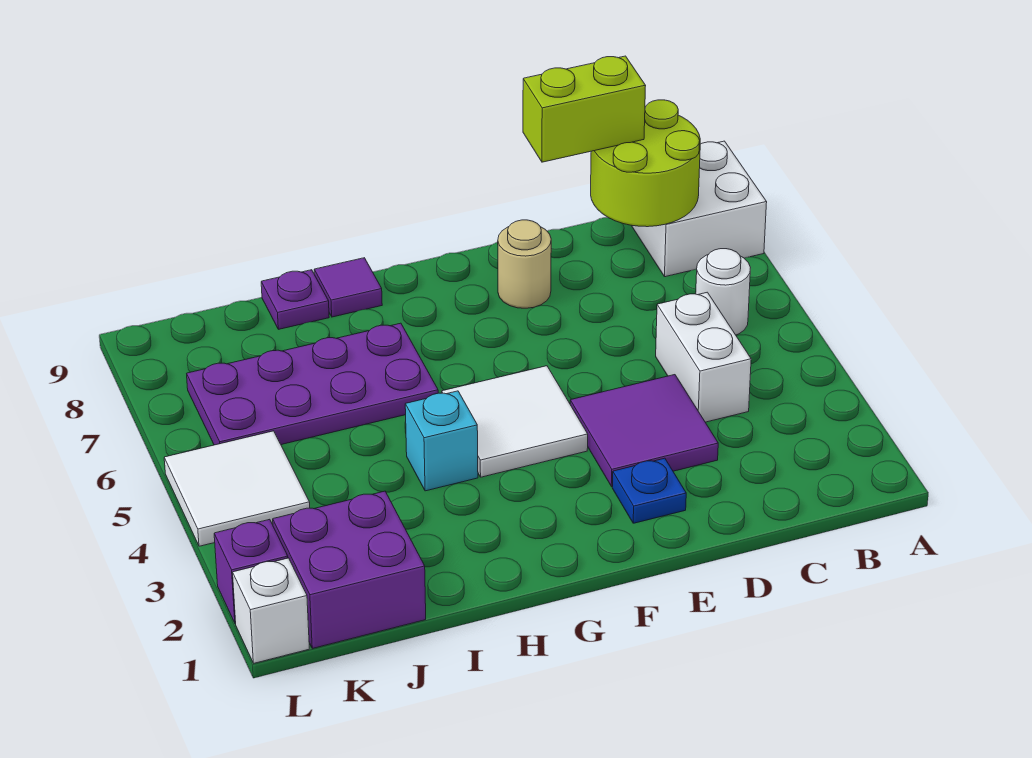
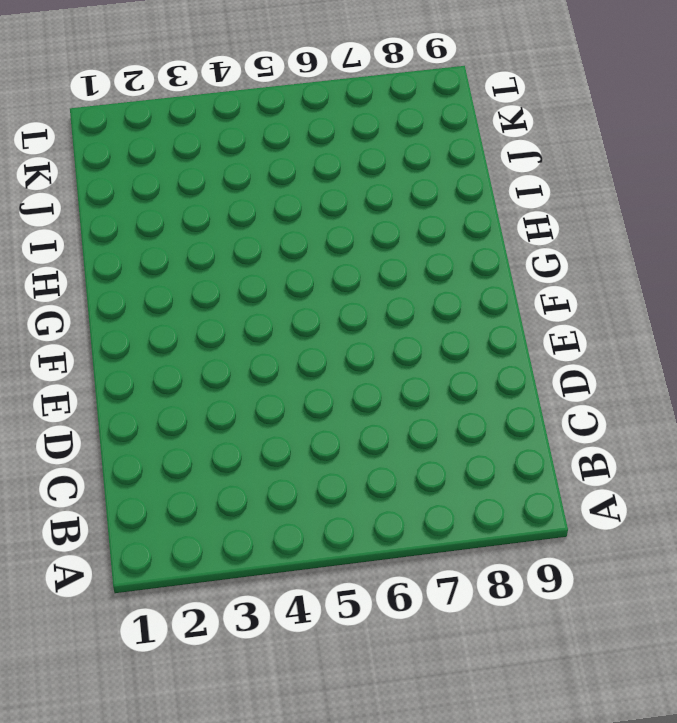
none -> white 2x2 brick [631,141,767,277]
none -> white 1x1 round brick [696,249,750,335]
none -> white 1x2 brick [656,292,751,422]

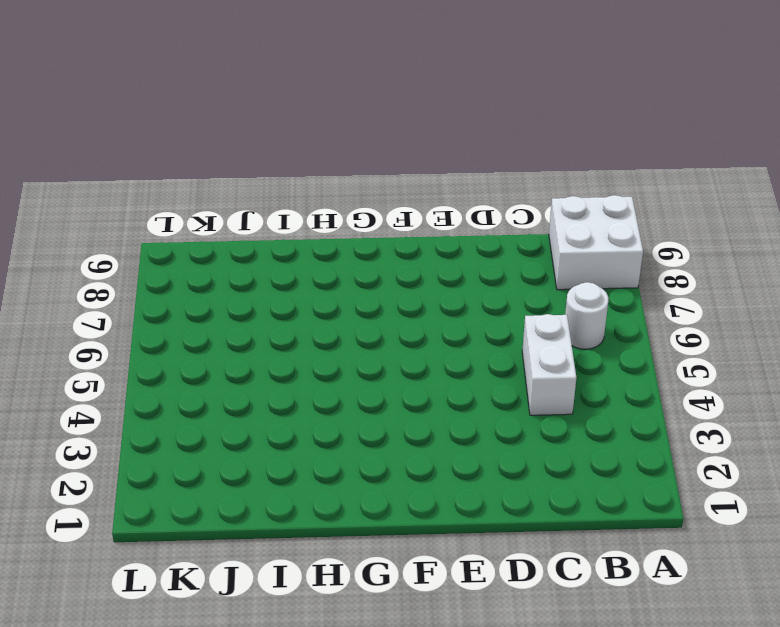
none -> purple 2x2 tile [570,375,718,487]
none -> blue 1x1 plate [612,458,686,523]
none -> tan 1x1 round brick [498,220,551,308]

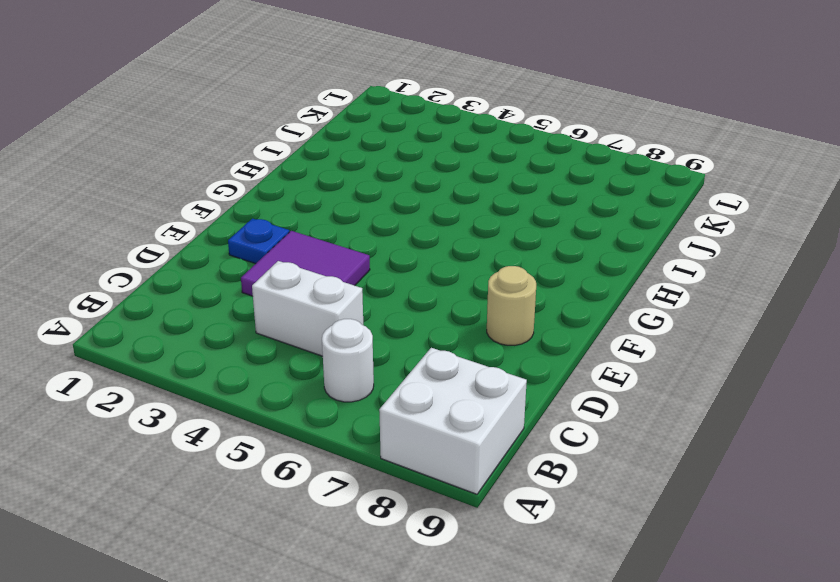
none -> white 2x2 tile [442,366,588,477]
none -> cyan 1x1 brick [405,391,478,491]
none -> purple 2x4 plate [187,323,438,445]

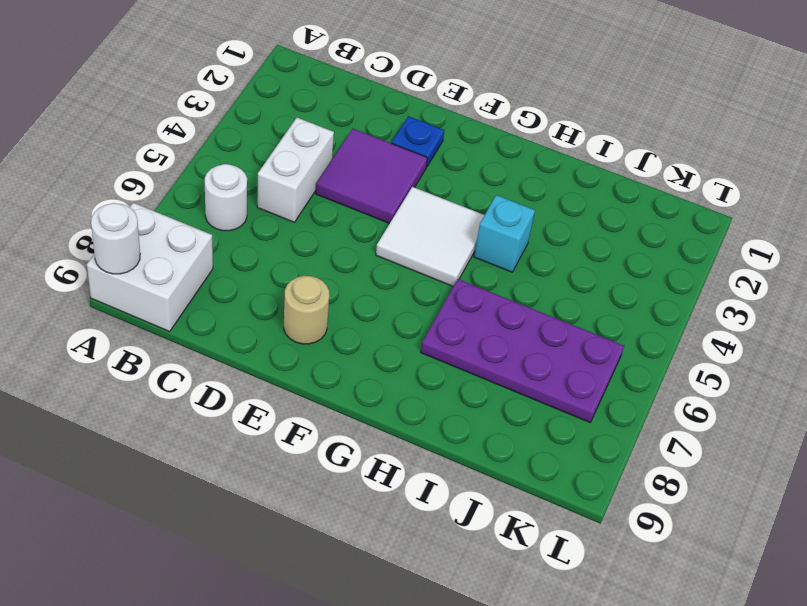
white 1x1 round brick [91,203,140,274] -> none
none -> purple 1x1 tile [314,258,382,317]
none -> purple 1x1 plate [261,270,329,329]
none -> purple 2x2 brick [273,491,426,648]

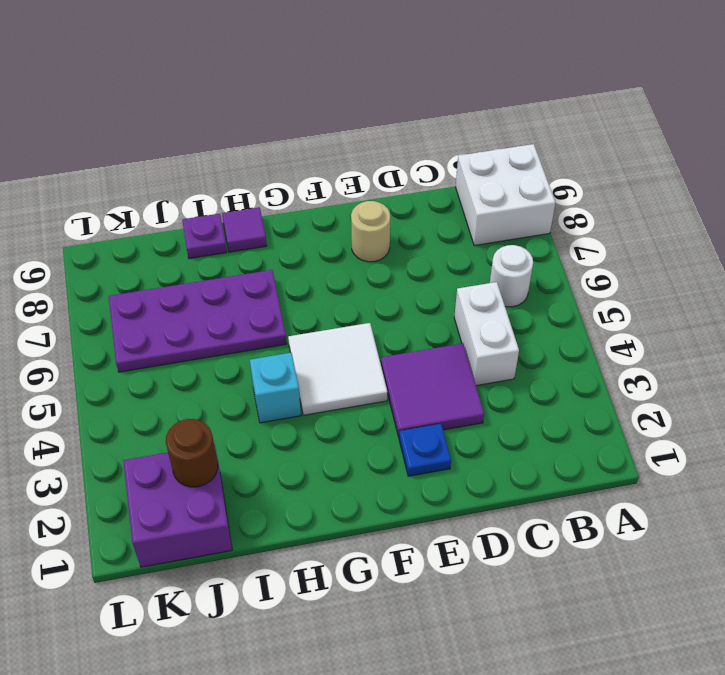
brown 1x1 round brick [166,419,218,487] -> none
none -> white 2x2 tile [164,431,310,546]
none -> white 1x1 brick [233,558,309,663]
none -> purple 1x1 brick [214,519,288,624]

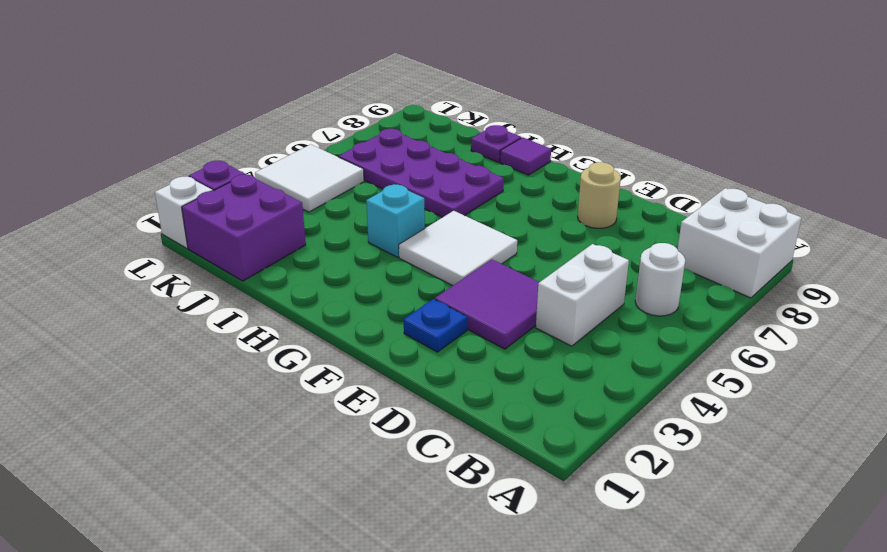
none -> lime 2x2 round brick [591,100,700,227]
none -> lime 1x2 brick [523,56,646,162]

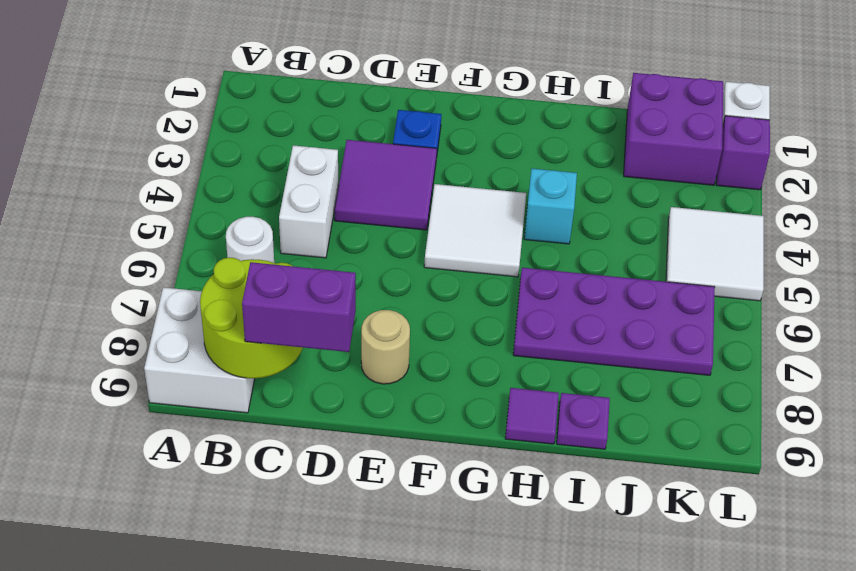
purple 1x2 brick [242,262,356,352] -> lime 1x2 brick [523,56,646,162]

